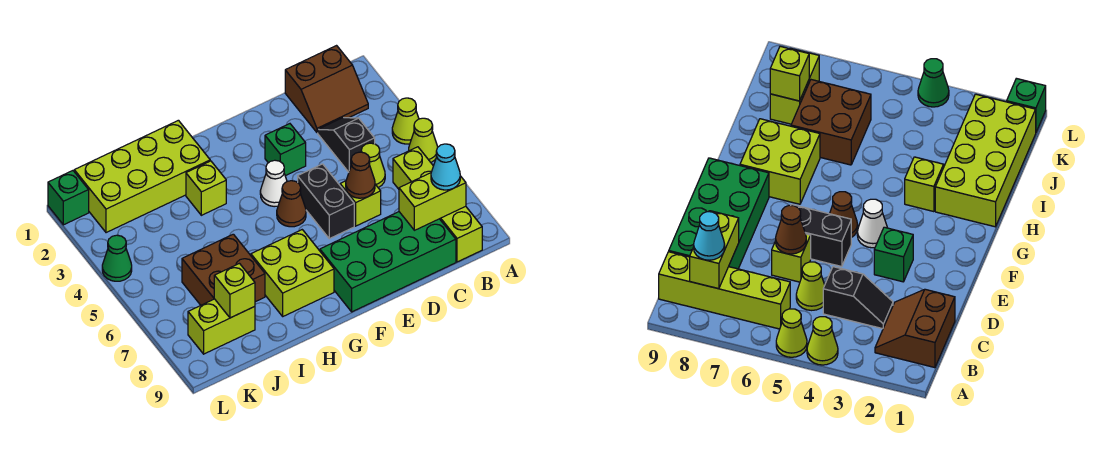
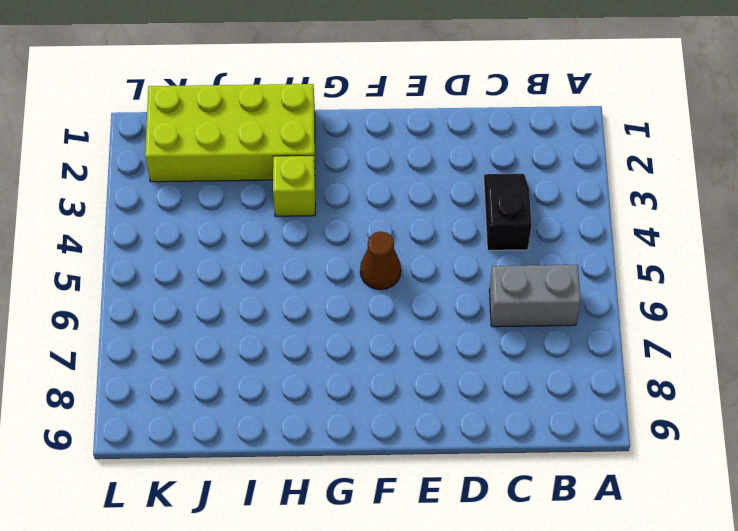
grey 1x2 brick [489,265,581,327] -> lime 1x4 brick [393,147,482,262]
none -> lime 1x1 cone [392,98,419,144]
none -> lime 1x1 cone [409,118,438,162]
none -> brown 2x2 slope [285,46,368,133]

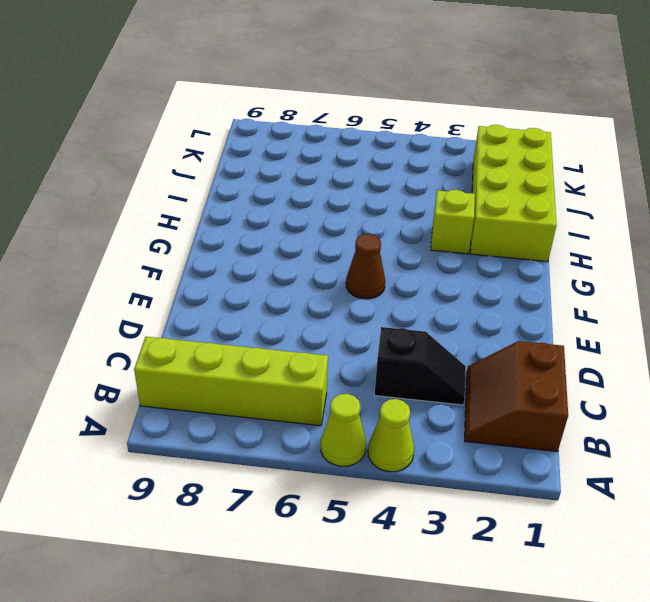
none -> lime 1x1 cone [361,143,385,188]
none -> green 2x4 brick [320,212,456,312]
none -> lime 1x1 brick [340,181,381,226]

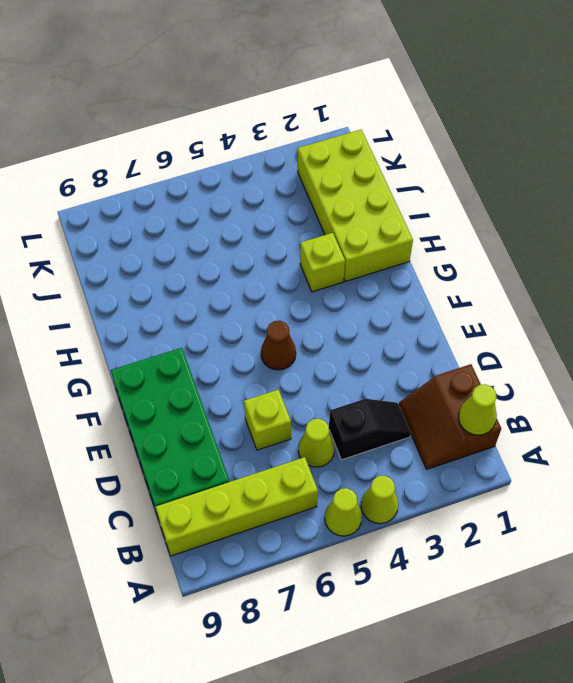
lime 1x1 cone [459,384,497,435] -> none
none -> green 1x1 brick [265,124,306,176]
none -> black 1x2 brick [298,164,354,239]
none -> white 1x1 cone [260,160,287,207]

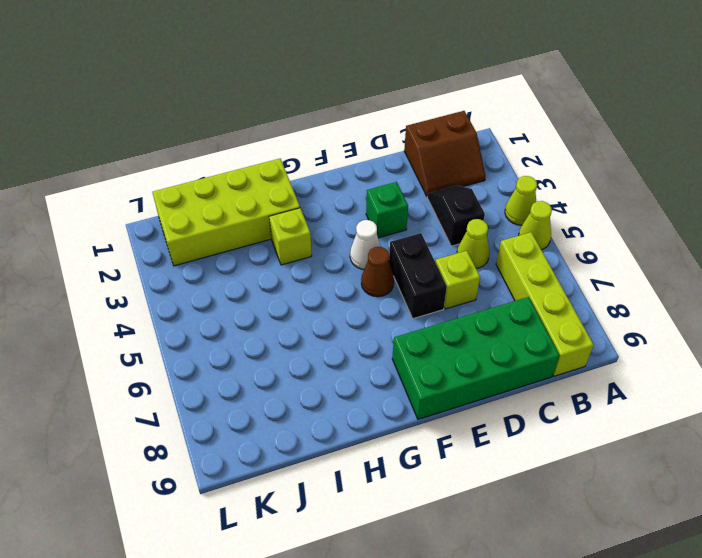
none -> lime 2x2 brick [251,230,334,316]
none -> brown 2x2 brick [182,234,265,305]
none -> lime 1x2 brick [188,299,255,354]

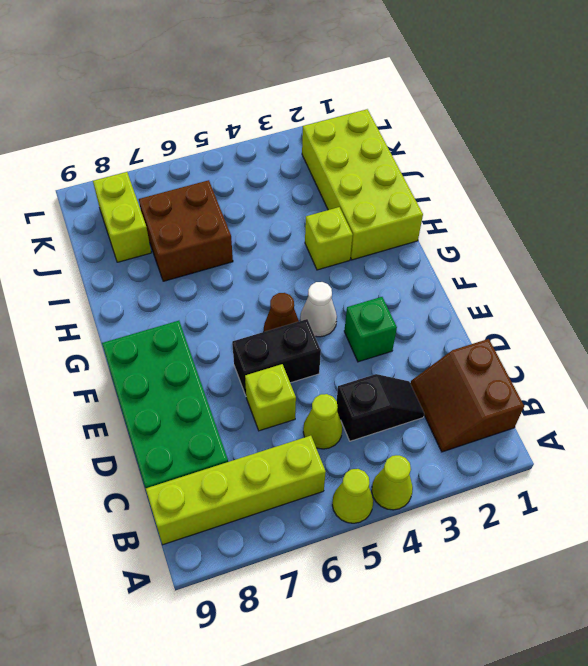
none -> lime 2x2 brick [251,230,334,316]
none -> green 1x1 brick [48,171,89,225]
none -> green 1x1 cone [102,235,132,281]

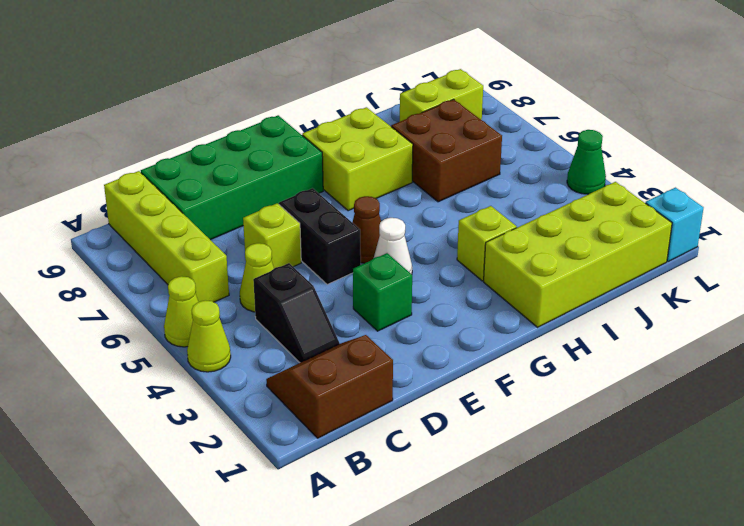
cyan 1x1 brick [646,188,703,261] -> green 1x1 brick [48,171,89,225]
none -> lime 1x2 brick [399,173,466,230]
none -> brown 1x1 cone [346,152,375,198]
none -> lime 1x1 brick [214,264,255,318]

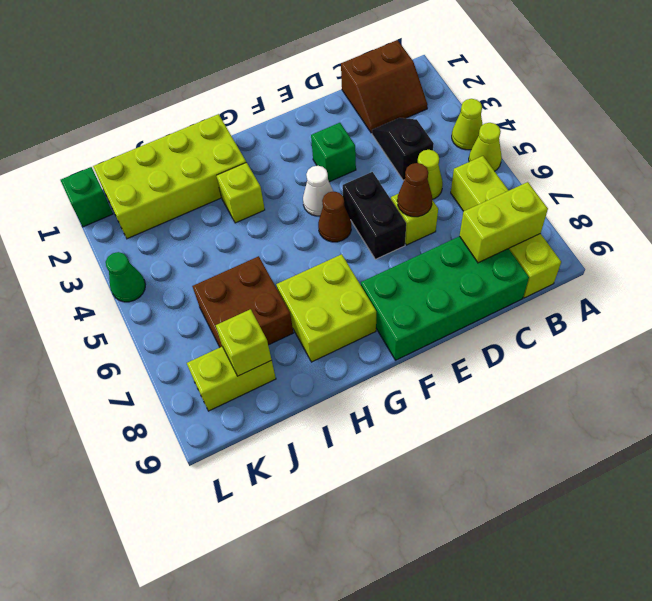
none -> cyan 1x1 cone [431,144,460,190]

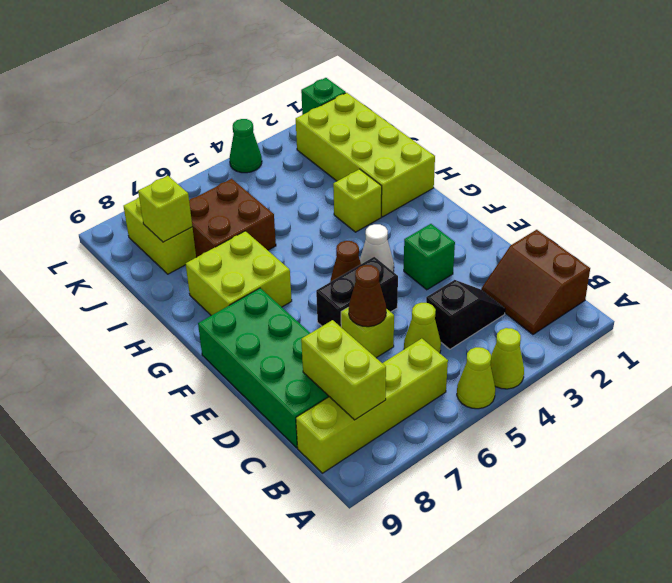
none -> cyan 1x1 cone [431,144,460,190]

